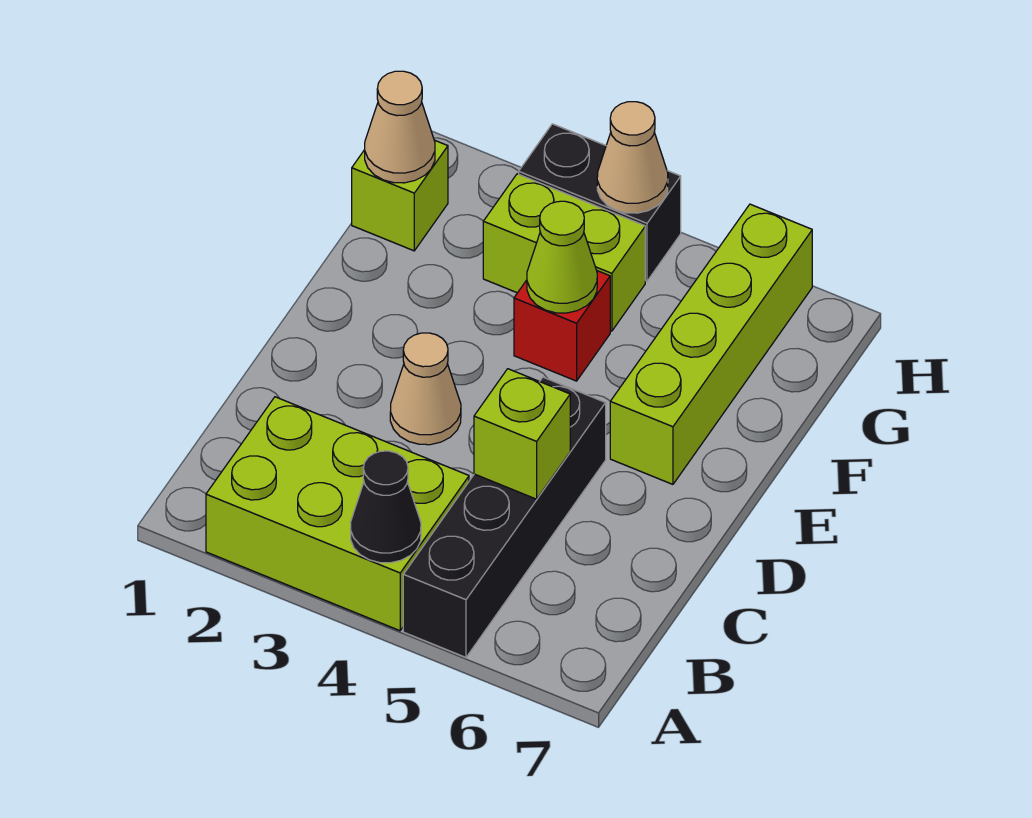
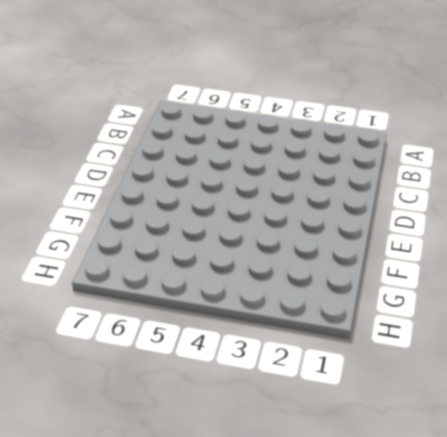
none -> lime 2x3 brick [206,397,469,631]
none -> black 1x4 brick [403,377,606,657]
none -> tan 1x1 cone [390,333,461,445]

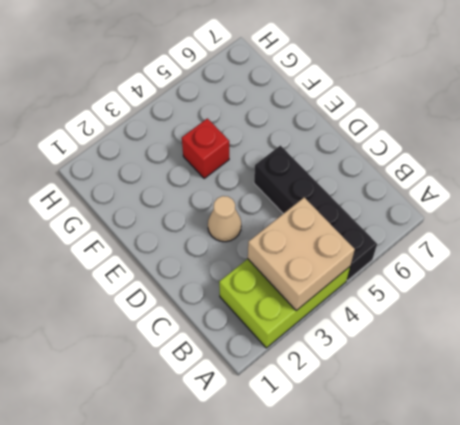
tan 2x2 brick [248,197,355,311] -> black 1x1 cone [351,451,421,563]
none -> lime 1x4 brick [610,204,812,484]
none -> lime 1x1 brick [352,140,448,251]
none -> lime 1x2 brick [483,174,645,331]

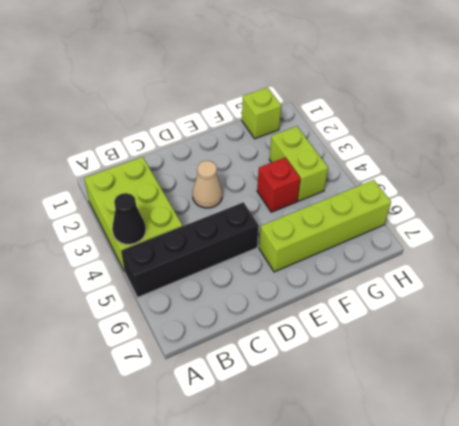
none -> black 1x2 brick [519,124,681,281]
none -> lime 1x1 brick [474,369,570,499]
none -> lime 1x1 cone [527,201,597,313]

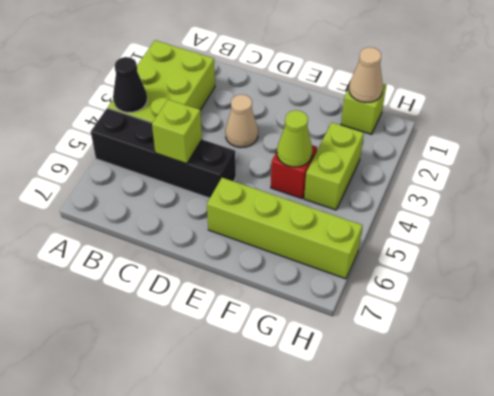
none -> black 1x2 brick [519,124,681,281]
none -> tan 1x1 cone [597,102,668,213]

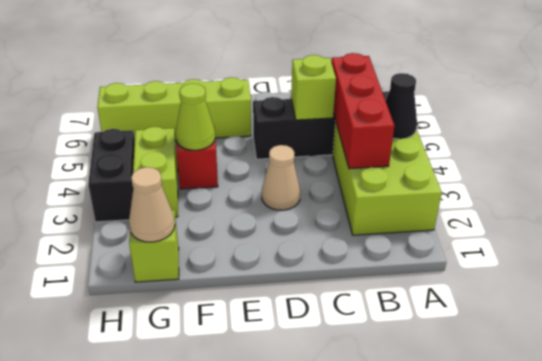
red 1x3 brick [331,53,394,169] -> none
none -> tan 1x1 cone [597,102,668,213]

